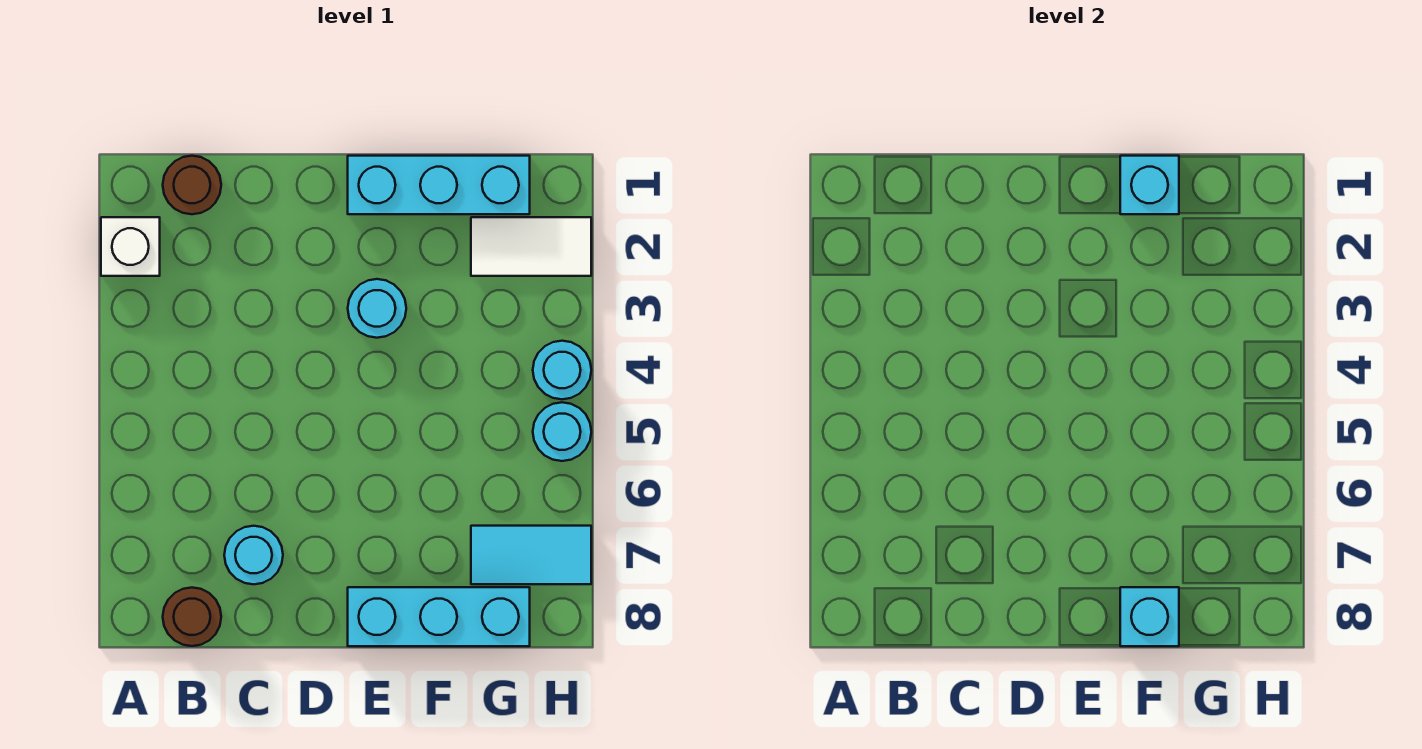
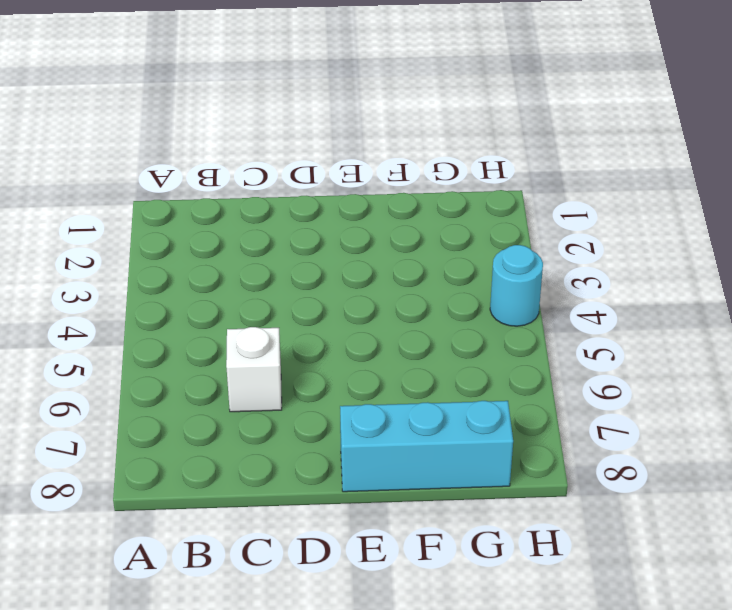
white 1x1 brick [226,327,282,412] -> white 1x1 brick moved to [101,217,160,276]
none -> brown 1x1 round brick [163,156,221,214]
none -> brown 1x1 round brick [163,588,221,646]
none -> cyan 1x1 round brick [224,526,283,584]

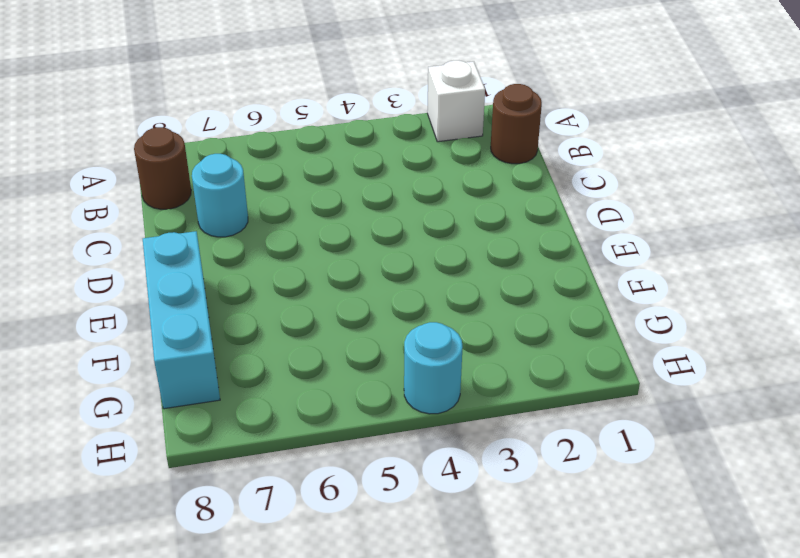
none -> cyan 1x3 brick [348,156,530,214]
none -> cyan 1x1 round brick [348,279,406,338]
none -> white 1x2 tile [471,217,591,276]

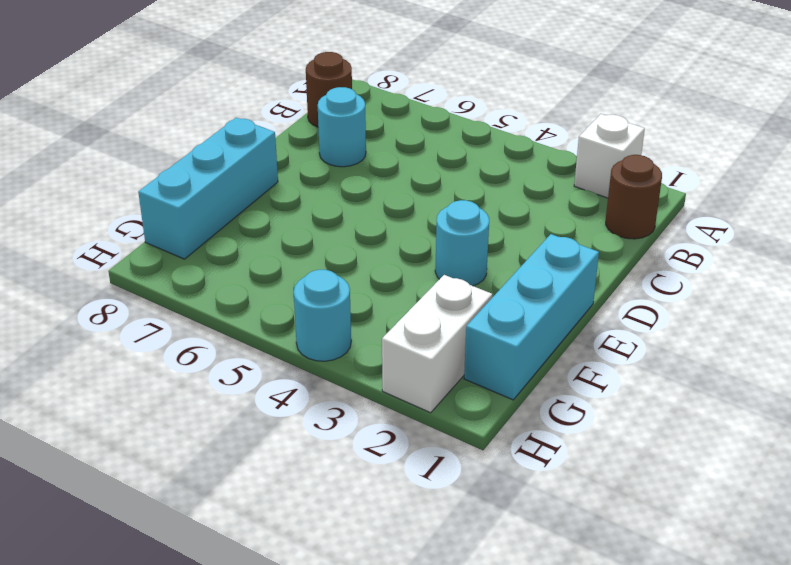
white 1x2 brick [382,275,492,413] -> white 1x2 tile [471,217,591,276]
none -> cyan 1x2 tile [471,526,591,584]
none -> cyan 1x1 round brick [533,402,591,461]
none -> cyan 1x1 brick [1120,156,1179,214]

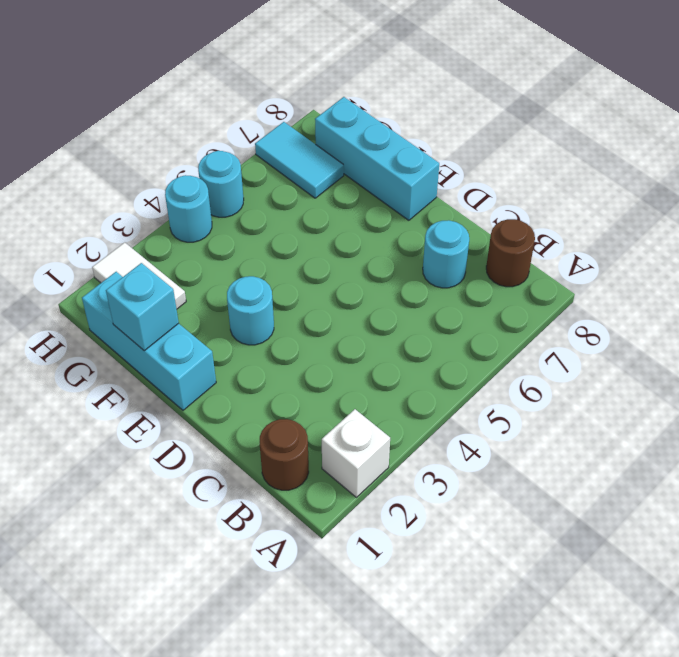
none -> cyan 1x1 brick [1120,587,1179,646]

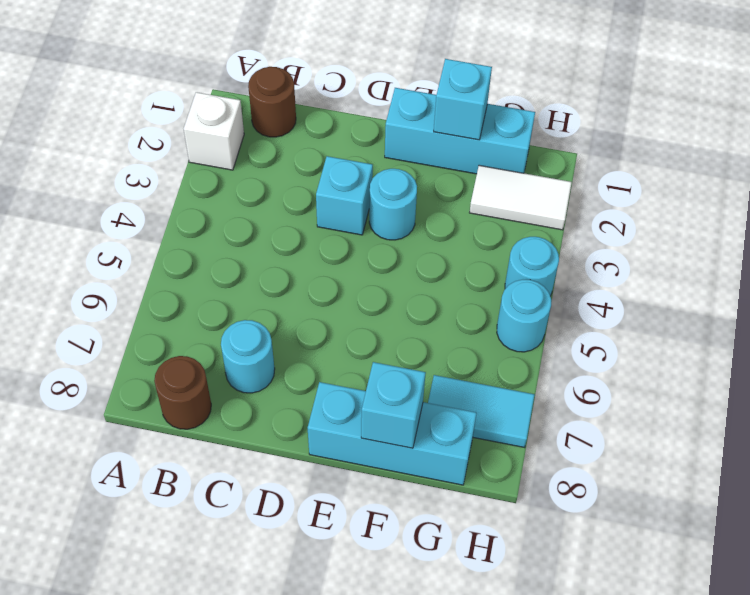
cyan 1x1 brick [316,156,373,235] -> none

